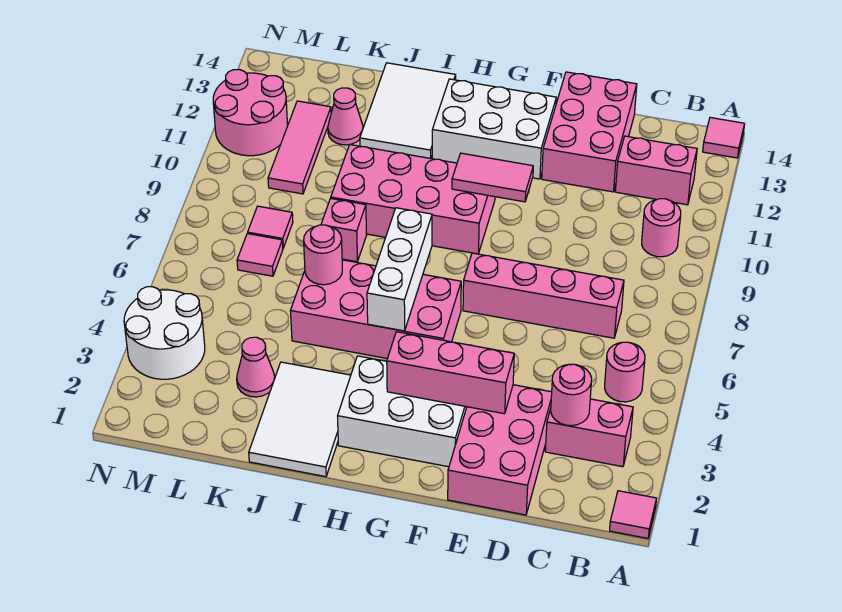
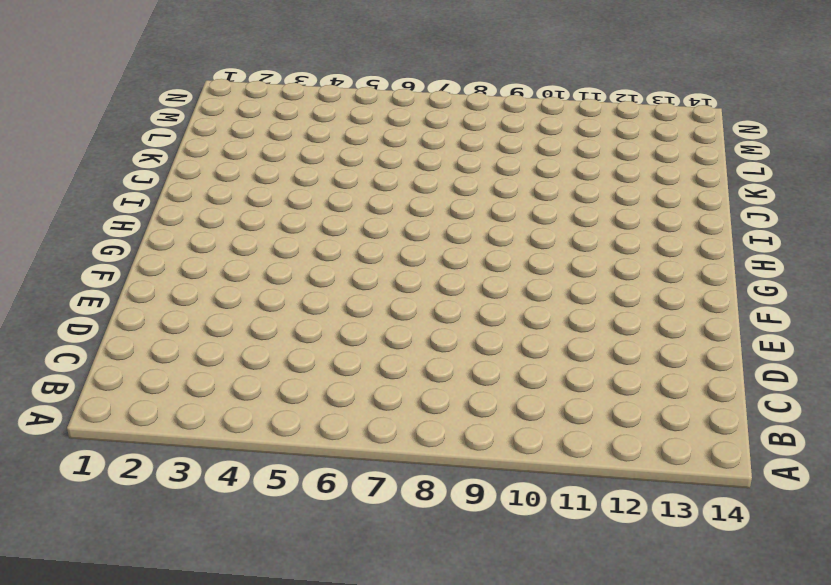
none -> pink 1x1 tile [610,491,657,538]
none -> pink 1x1 tile [703,118,744,158]
none -> pink 1x2 brick [545,399,633,467]

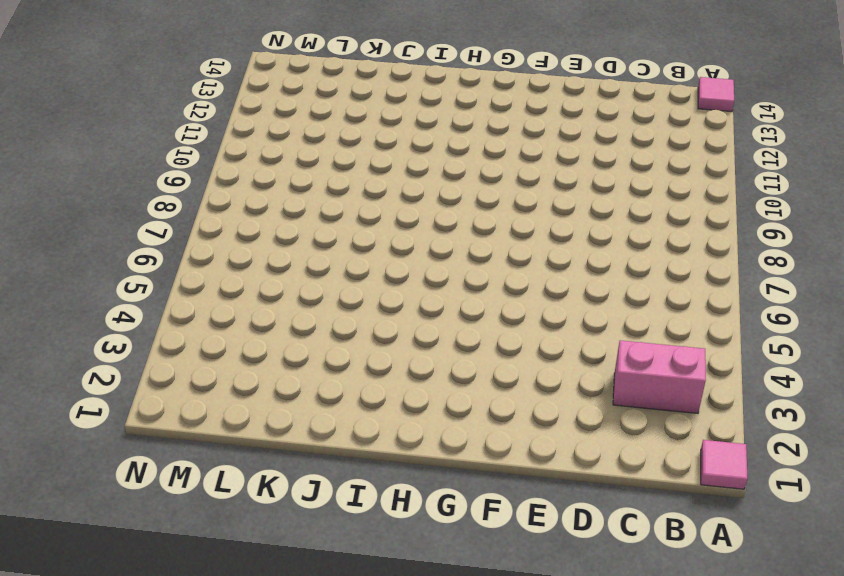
none -> pink 1x1 round brick [605,342,645,402]
none -> pink 1x1 round brick [642,199,681,257]
none -> pink 1x2 brick [615,136,697,205]

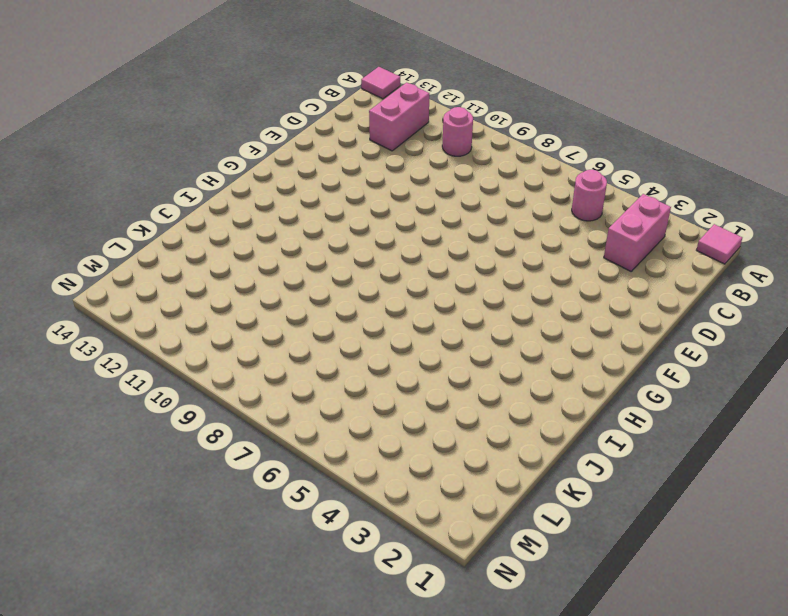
none -> pink 1x4 brick [463,253,624,338]
none -> pink 2x3 brick [448,385,552,515]
none -> pink 2x3 brick [542,72,637,192]

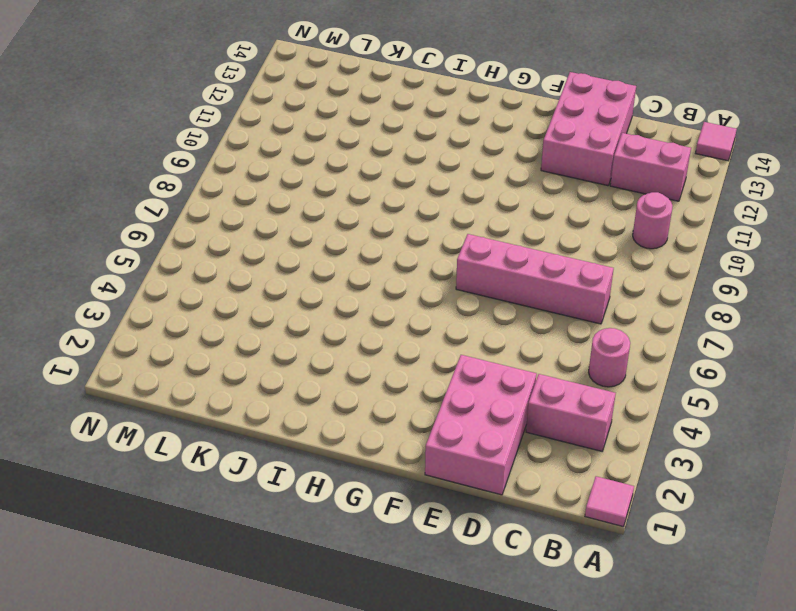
none -> white 2x3 brick [338,356,467,467]
none -> white 2x3 brick [432,79,556,179]
none -> pink 2x4 brick [290,260,461,359]

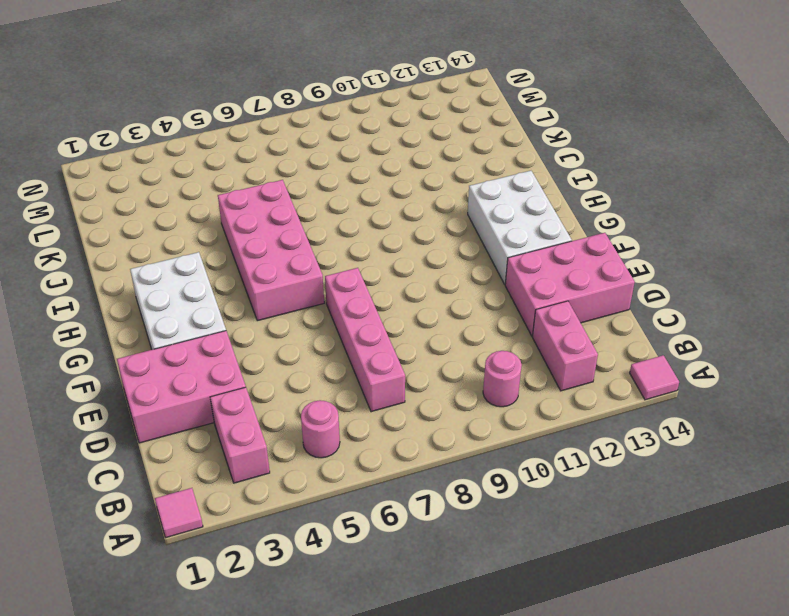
none -> pink 2x4 brick [331,145,495,254]
none -> white 2x3 tile [249,362,351,477]
none -> white 2x3 tile [360,63,456,158]

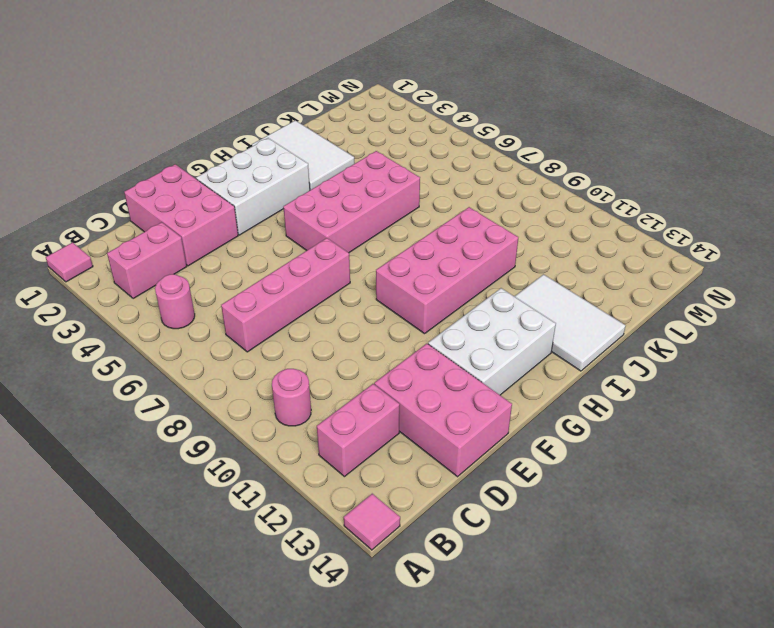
none -> pink 1x1 brick [321,198,367,262]
none -> pink 1x1 cone [237,337,275,397]
none -> pink 1x1 cone [328,88,363,145]

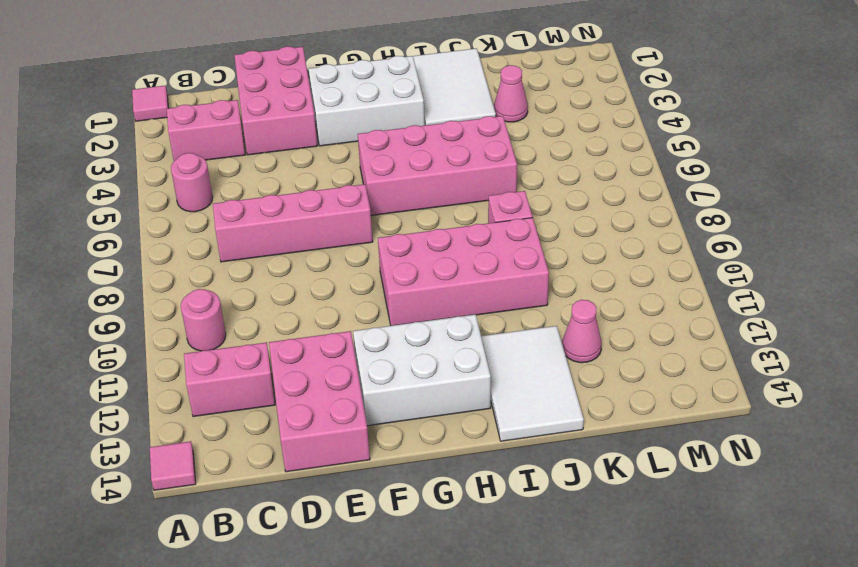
none -> pink 1x1 tile [237,234,283,276]
none -> pink 1x1 tile [248,206,293,248]
none -> pink 1x3 tile [268,101,331,194]

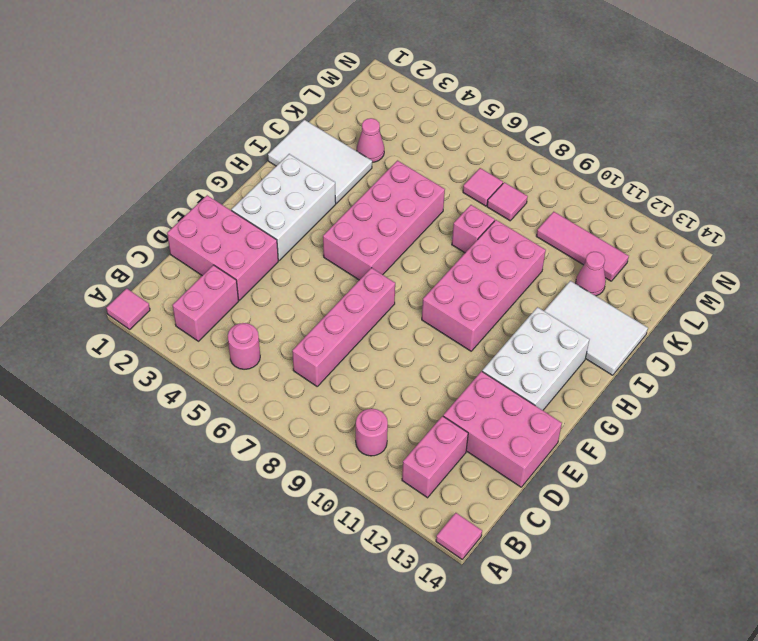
none -> white 2x2 round brick [124,287,205,379]
none -> pink 2x2 round brick [213,69,288,156]
none -> pink 1x1 round brick [551,364,592,426]

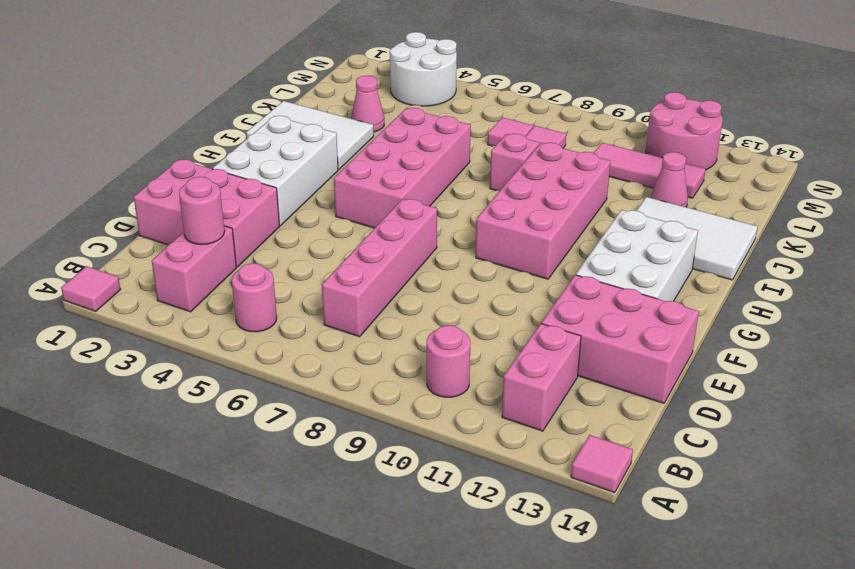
none -> pink 1x3 brick [387,332,514,414]
none -> pink 1x2 tile [452,153,533,202]
none -> white 1x3 brick [367,208,432,331]

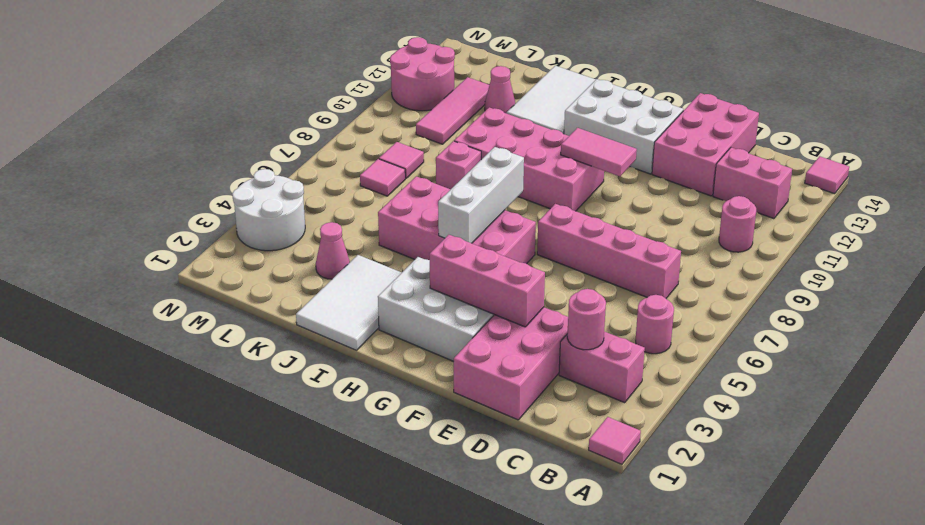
none -> pink 1x1 round brick [304,225,342,285]

